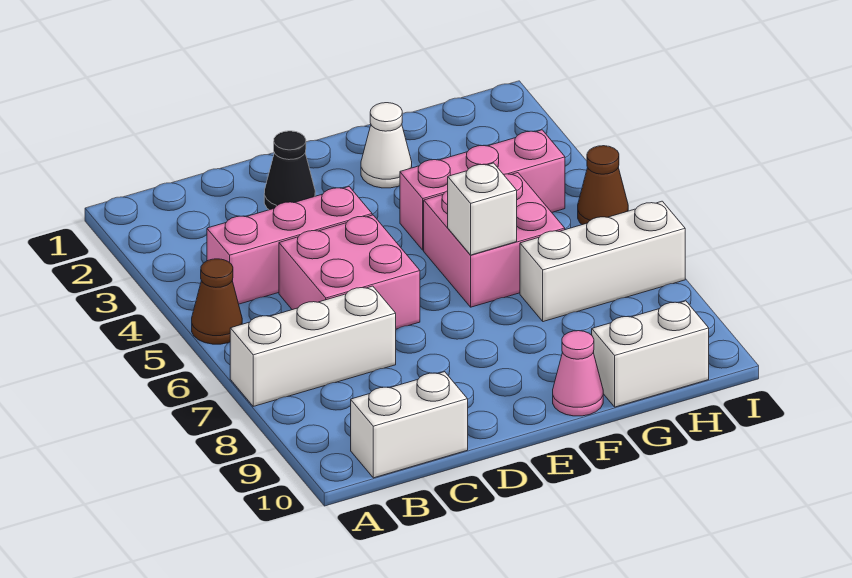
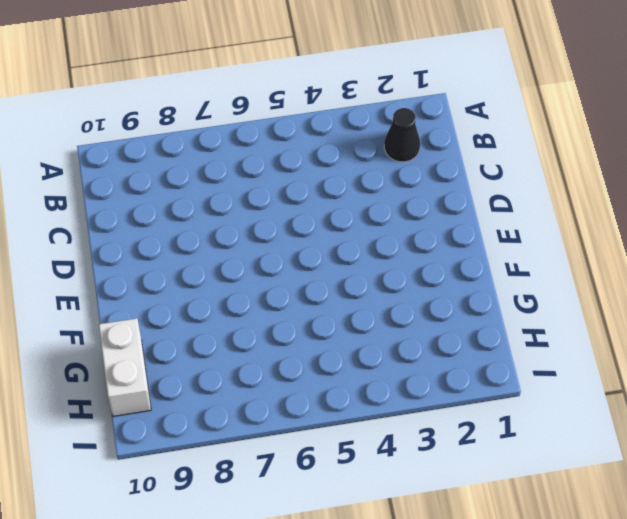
black 1x1 cone [384,108,420,162] -> black 1x1 cone moved to [264,131,315,210]
none -> brown 1x1 cone [192,259,242,344]
none -> white 1x3 brick [230,286,396,406]
none -> pink 1x3 brick [207,187,372,304]

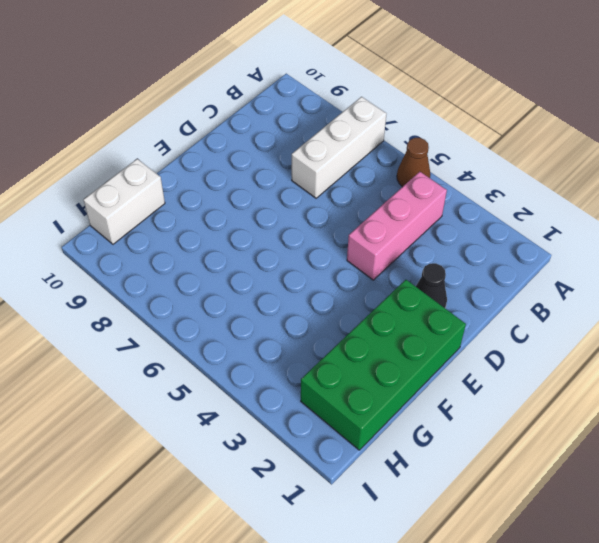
green 2x4 brick [301,280,466,450] -> white 1x1 cone [361,103,412,188]
none -> white 1x2 brick [351,372,468,478]
none -> pink 2x2 brick [279,215,420,329]
none -> pink 1x3 brick [400,130,565,250]

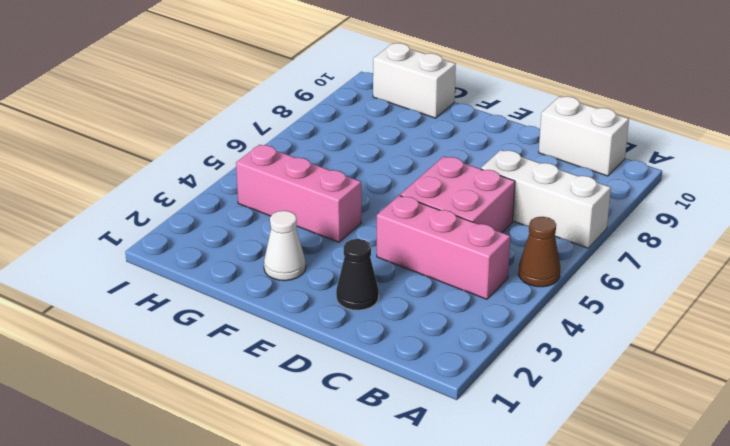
none -> pink 2x2 brick [424,173,565,307]
none -> pink 1x1 cone [553,331,603,416]
none -> white 1x3 brick [520,201,685,322]

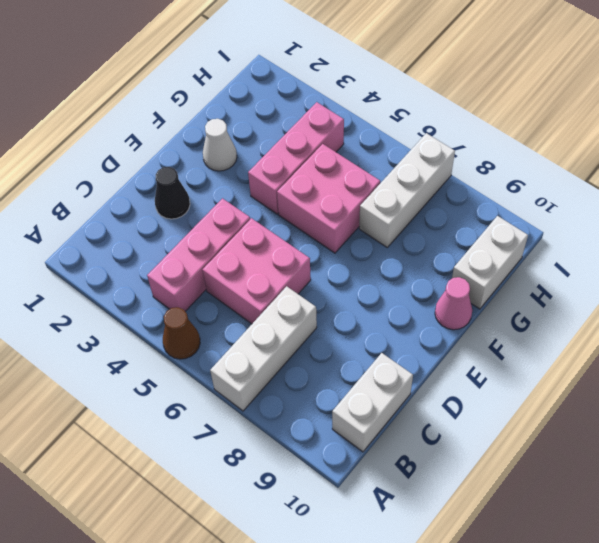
none -> brown 1x1 cone [578,146,628,225]
none -> white 1x1 brick [448,163,517,255]

